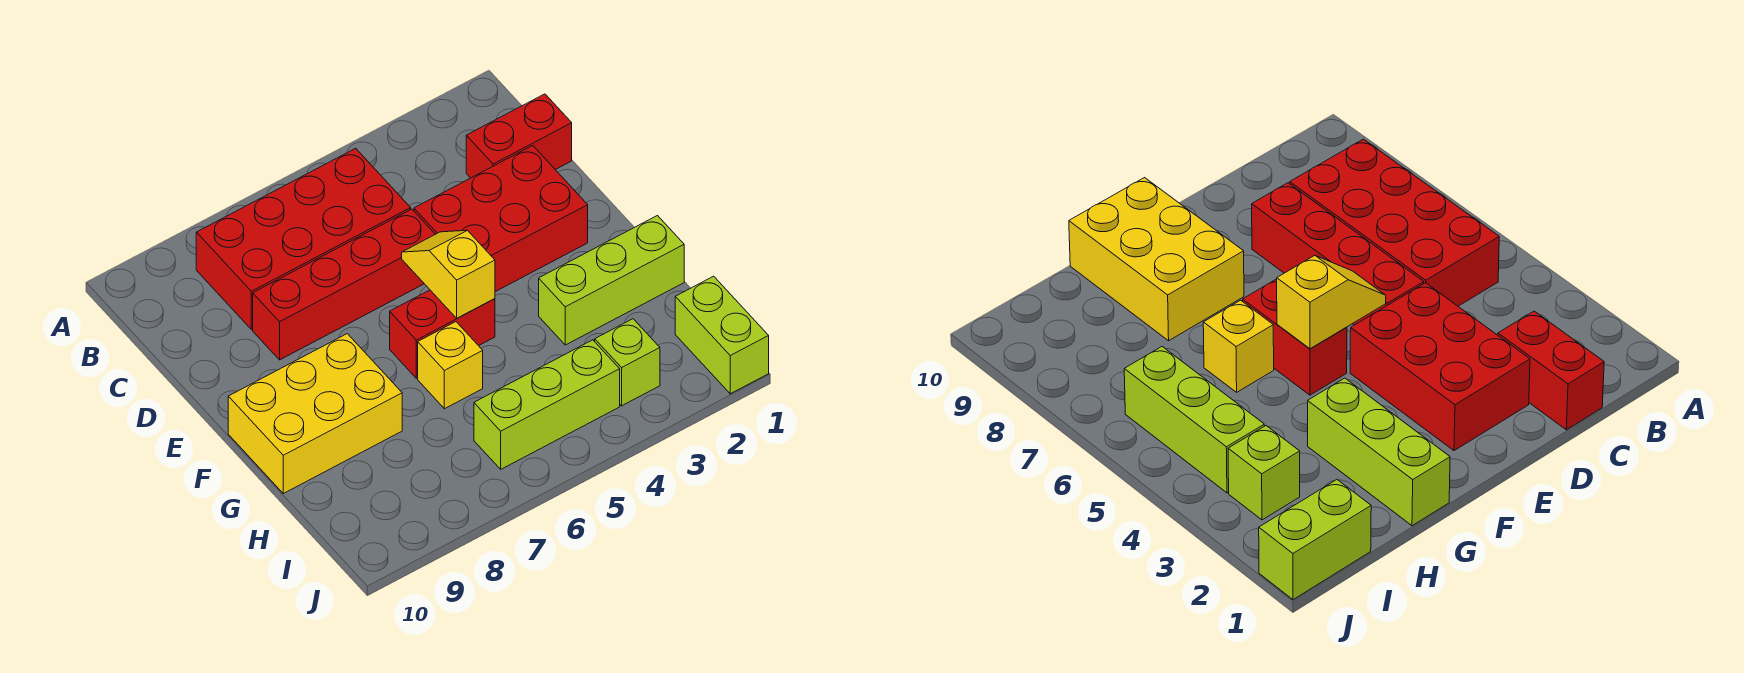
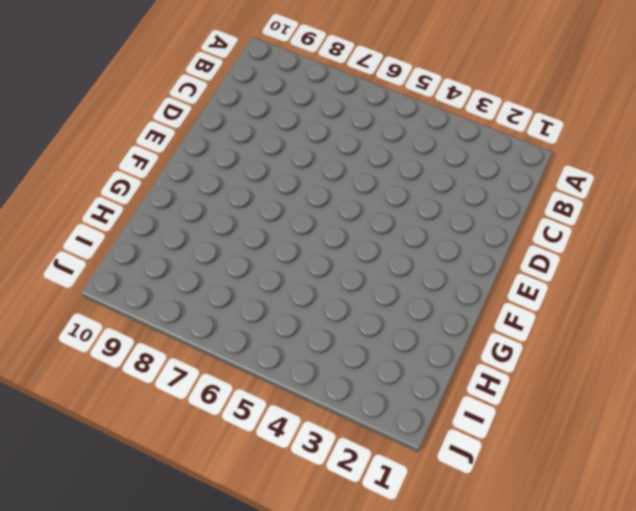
none -> red 2x4 brick [196,148,411,330]
none -> red 1x2 brick [466,94,572,178]
none -> red 2x3 brick [414,146,588,292]

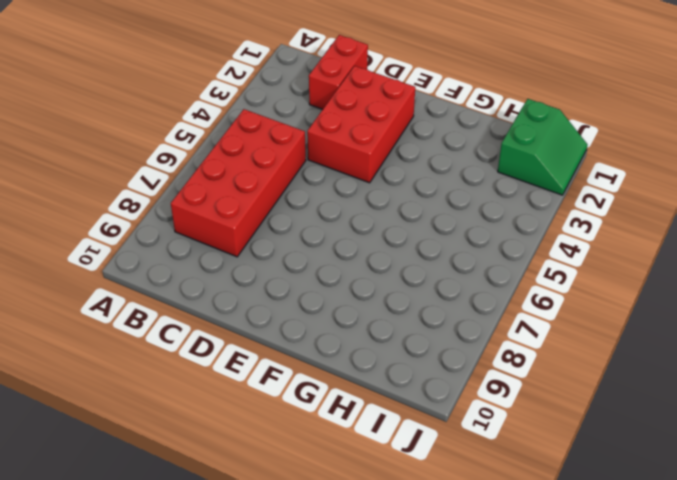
green 2x2 slope [498,99,588,195] -> lime 1x2 brick [675,276,769,394]
none -> red 1x4 brick [253,209,435,360]
none -> red 1x2 brick [390,290,495,378]
none -> yellow 2x3 brick [228,334,402,493]

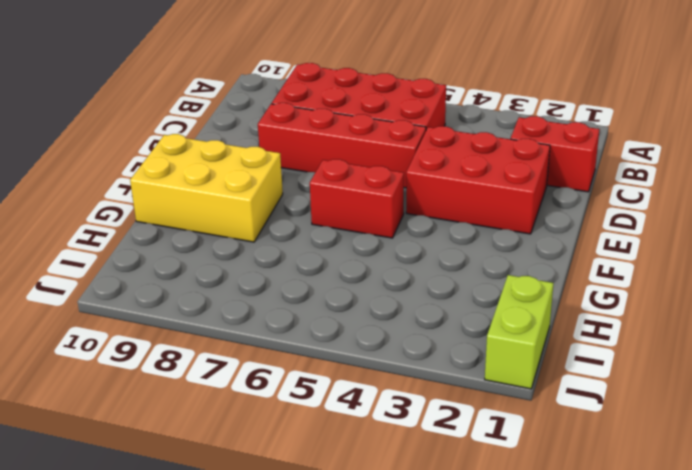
none -> lime 1x3 brick [539,216,684,345]
none -> yellow 1x1 brick [418,322,483,409]
none -> lime 1x1 brick [595,319,660,406]

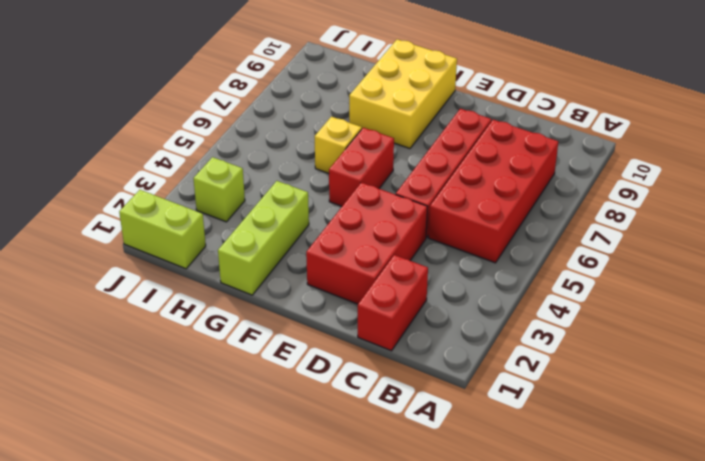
none -> lime 1x3 brick [474,340,620,469]
none -> yellow 1x2 slope [402,230,495,318]

